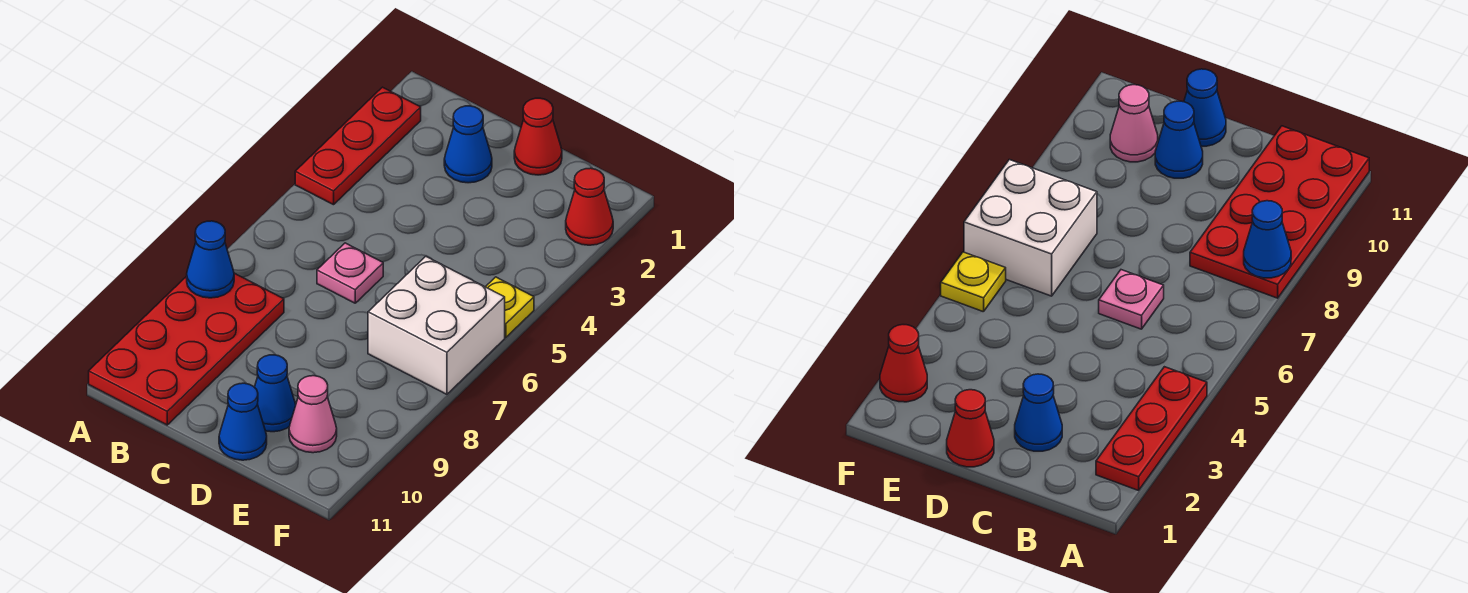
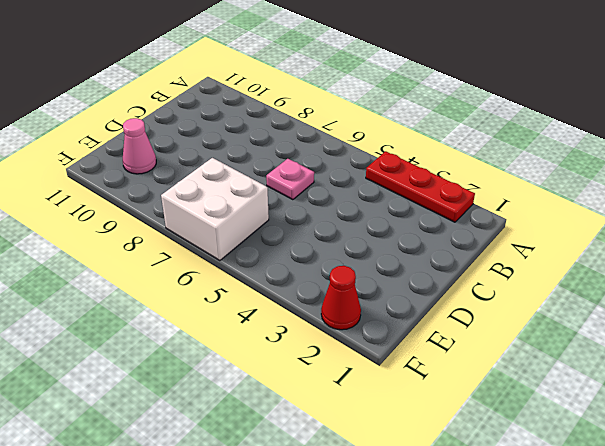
none -> red 2x4 plate [89,273,284,425]
none -> blue 1x1 cone [444,106,492,183]
none -> red 1x1 cone [514,98,562,175]

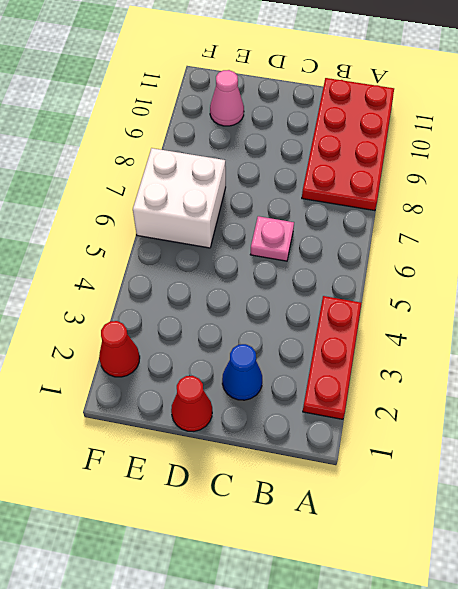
none -> blue 1x1 cone [255,355,296,432]
none -> blue 1x1 cone [219,383,267,460]
none -> yellow 1x1 plate [486,277,534,337]

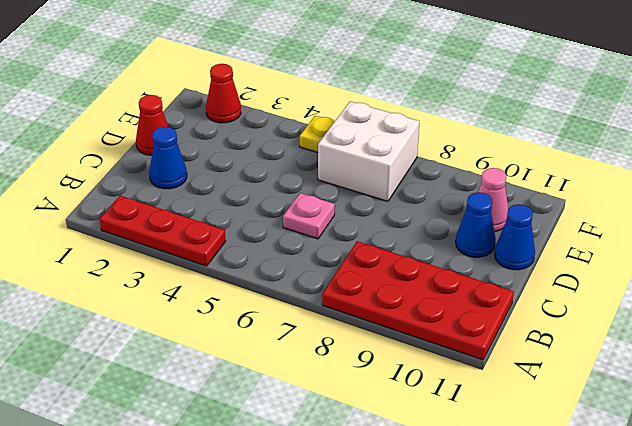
none -> blue 1x1 cone [187,221,234,298]

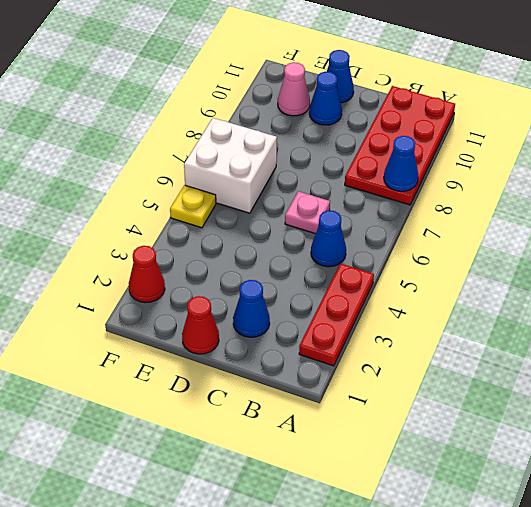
blue 1x1 cone [311,210,346,267] -> none

